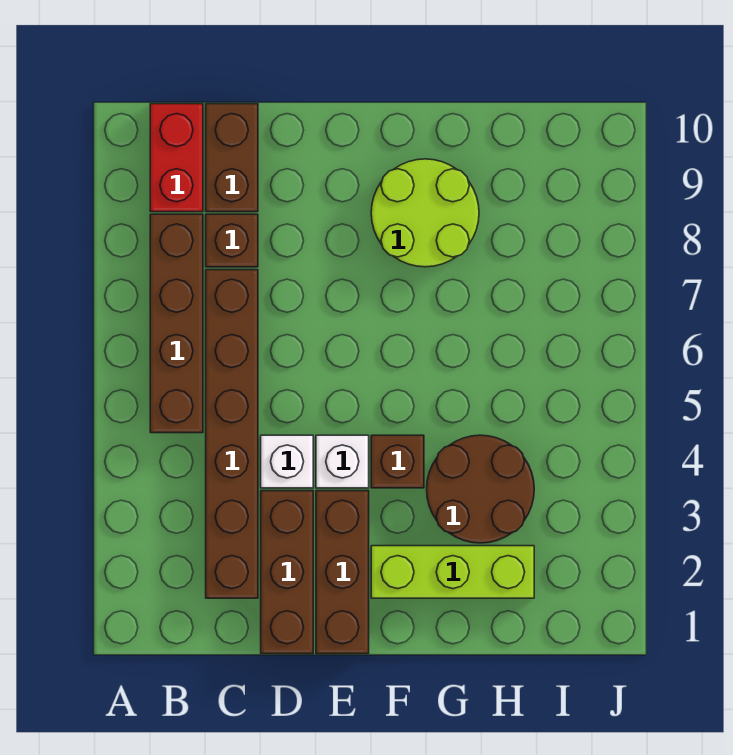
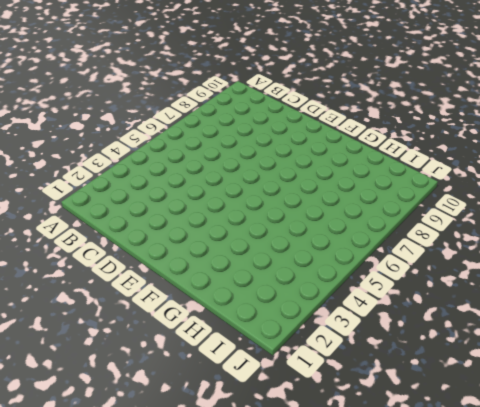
none -> brown 1x4 brick [150,214,203,433]
none -> red 1x2 brick [150,104,203,212]
none -> brown 1x6 brick [206,270,258,598]

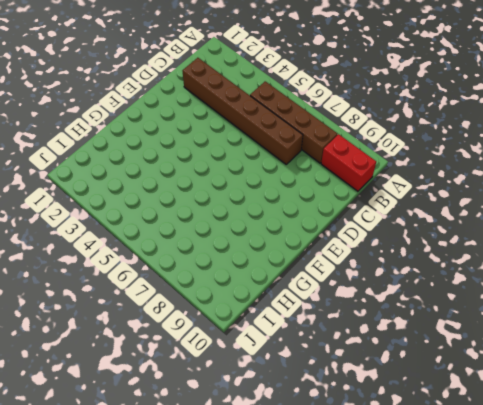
none -> brown 1x1 brick [206,214,258,267]
none -> brown 1x2 brick [206,104,258,212]
none -> brown 1x3 brick [261,491,313,654]

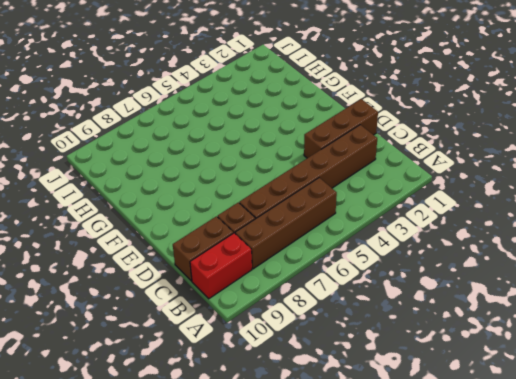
none -> white 1x1 brick [261,435,313,488]
none -> brown 1x3 brick [316,491,369,654]
none -> white 1x1 brick [316,435,369,488]

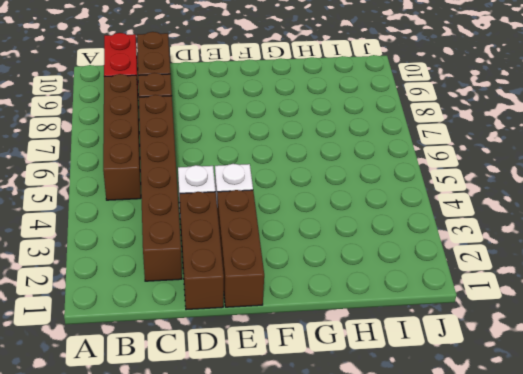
none -> lime 1x3 brick [371,546,534,598]
none -> brown 1x1 brick [371,435,424,488]
none -> lime 2x2 round brick [371,159,479,267]

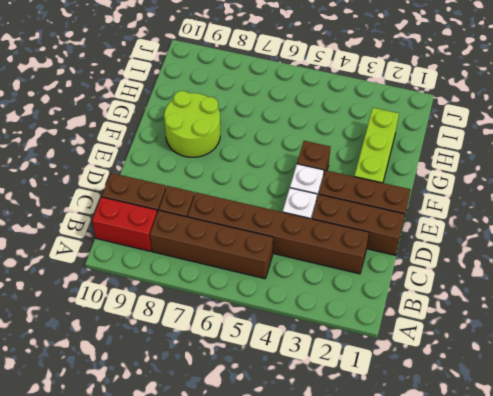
none -> brown 2x2 round brick [427,435,534,543]

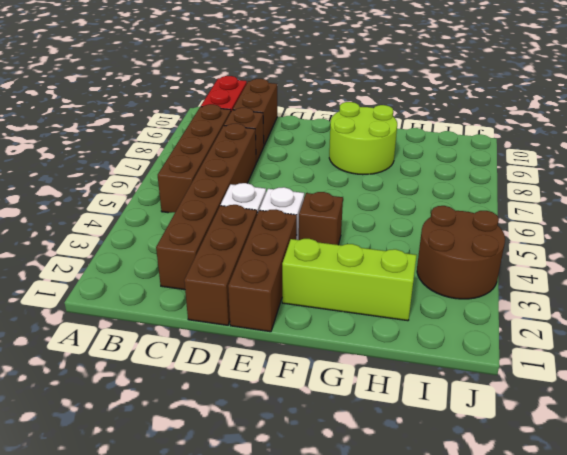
brown 2x2 round brick [417,206,505,299] -> brown 2x2 round brick moved to [427,435,534,543]

